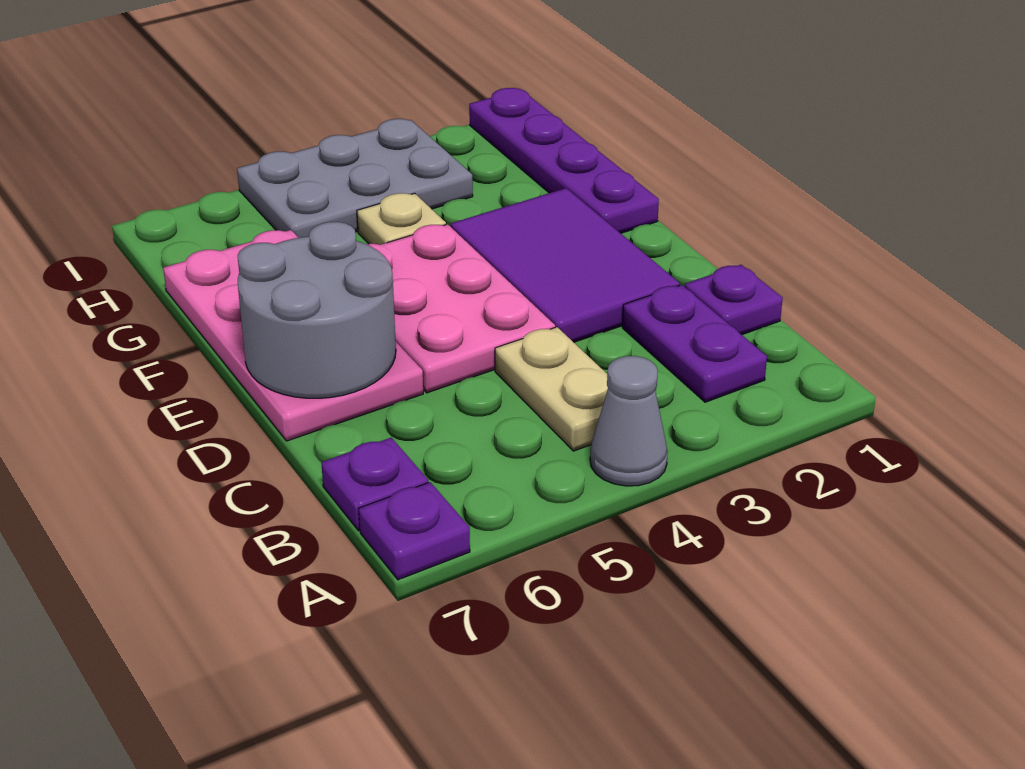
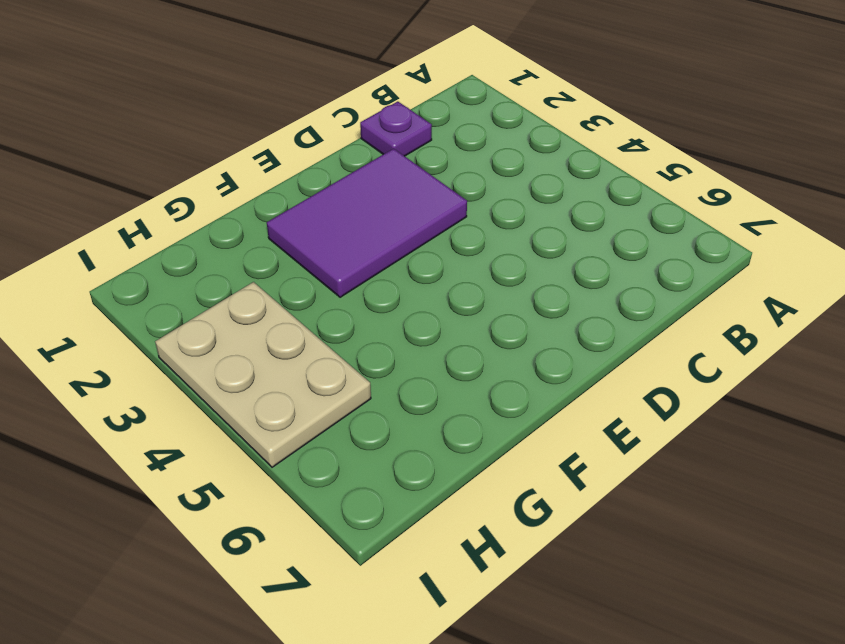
tan 2x3 plate [155,282,371,467] -> grey 2x3 plate [237,119,473,238]
none -> grey 1x1 cone [590,356,668,486]
none -> purple 1x1 plate [359,482,470,580]
none -> purple 1x2 plate [622,285,767,402]

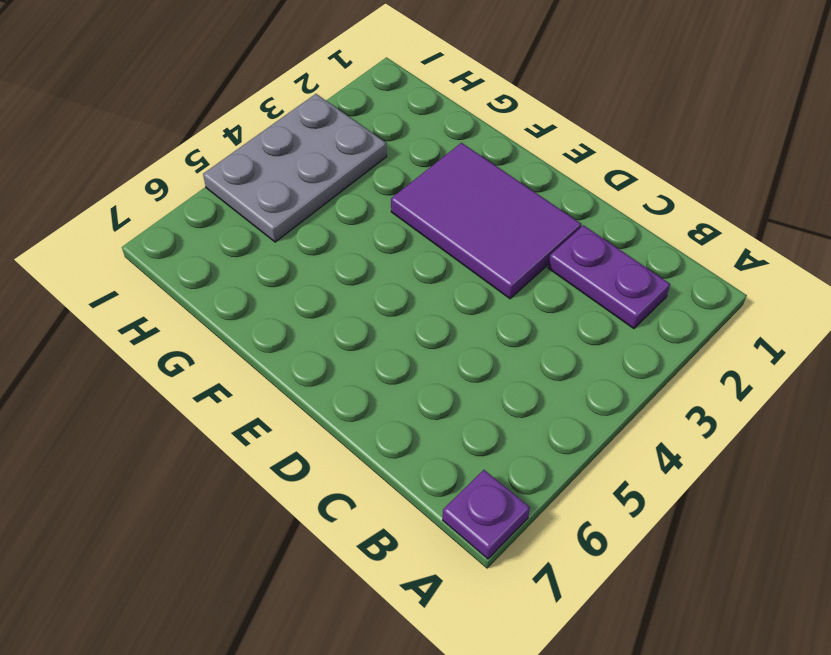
none -> grey 1x1 cone [590,356,668,486]
none -> tan 1x2 plate [495,327,608,451]
none -> purple 1x1 plate [321,438,428,531]

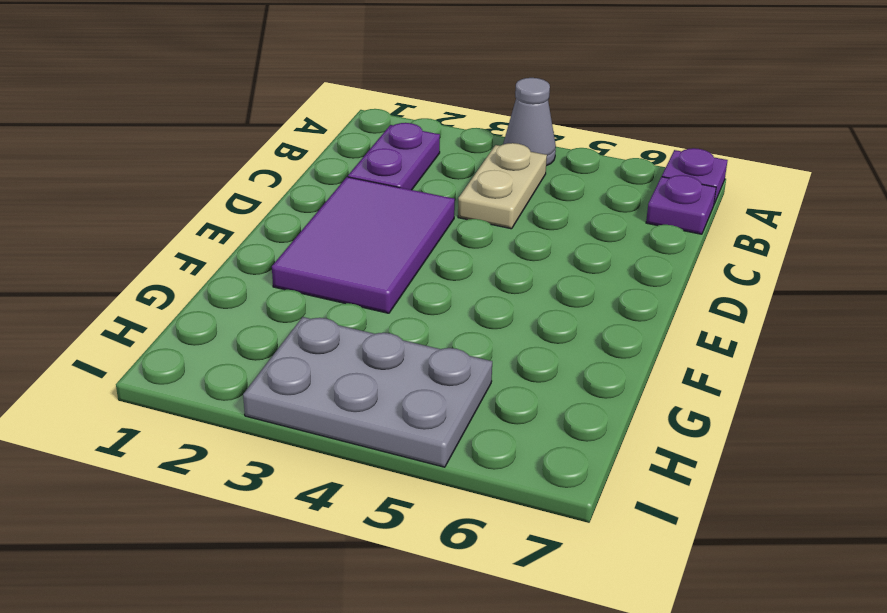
none -> purple 1x1 plate [685,265,783,335]
none -> pink 2x3 plate [366,224,555,393]
none -> pink 2x4 plate [163,230,423,441]

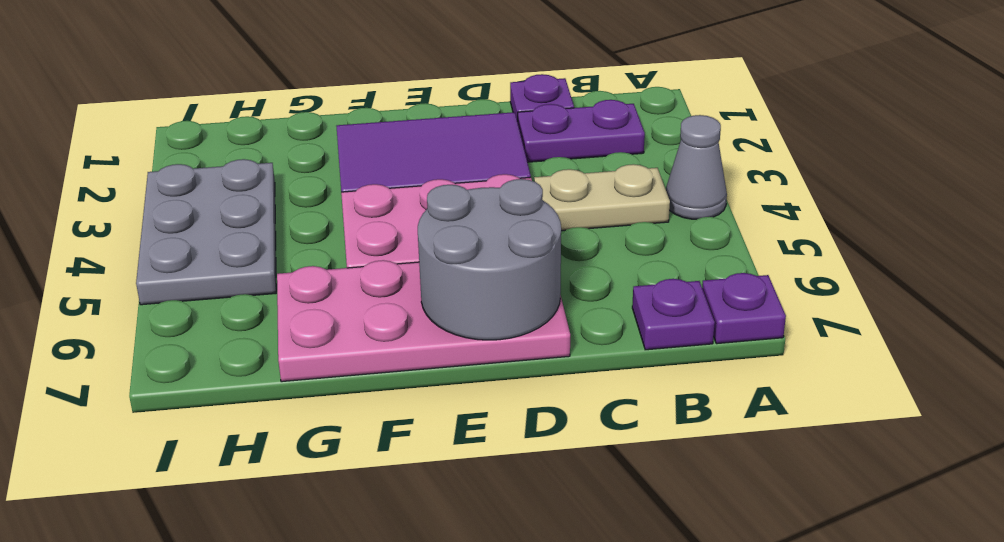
none -> purple 1x4 plate [469,88,659,233]
none -> tan 1x1 plate [357,193,446,245]

